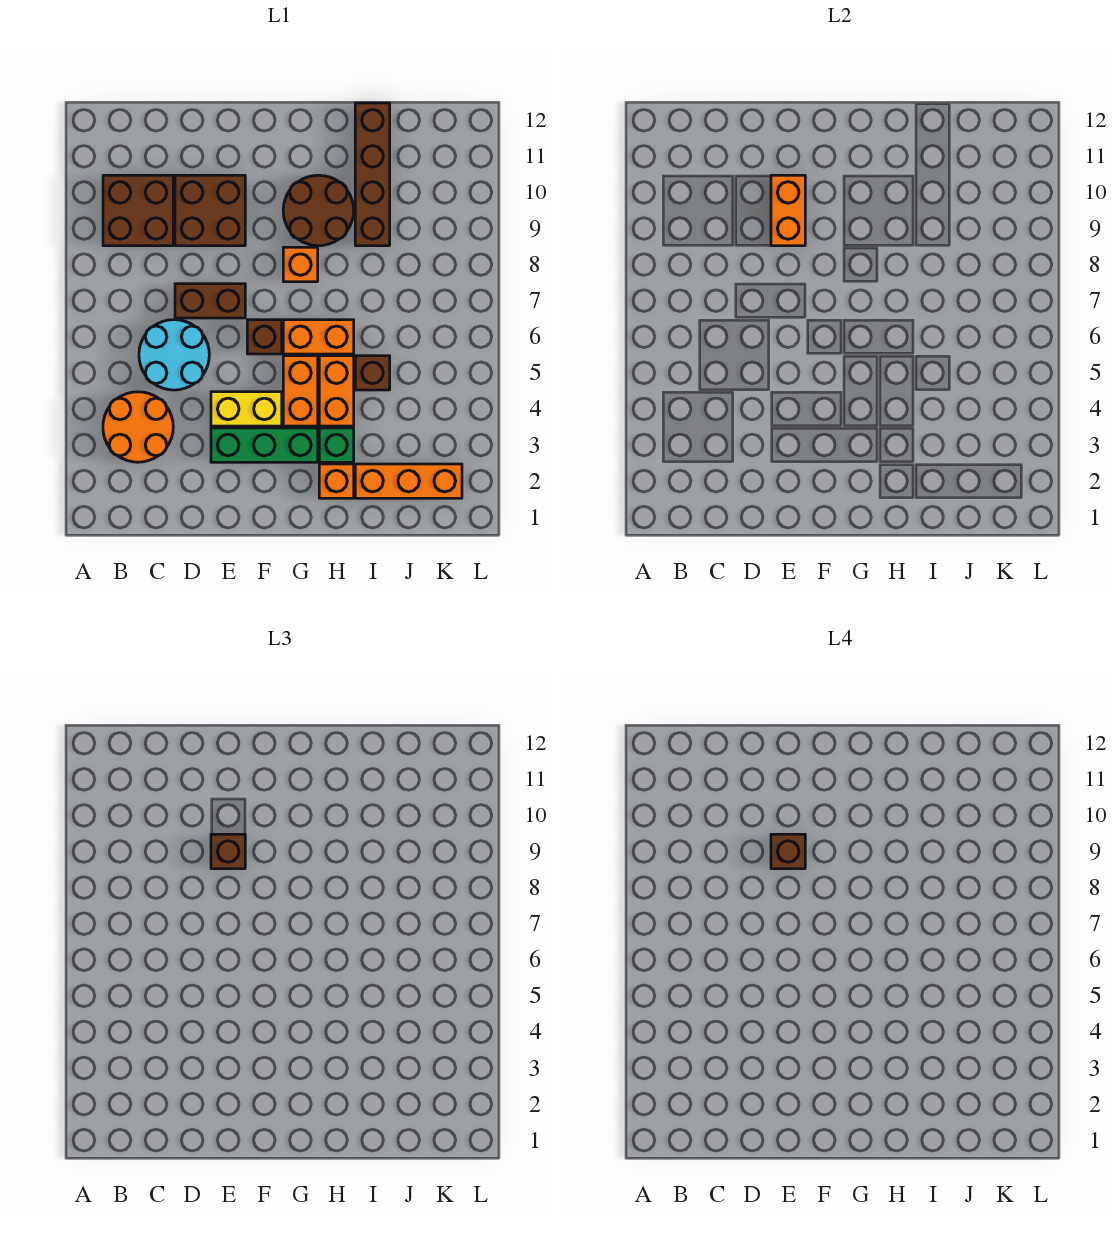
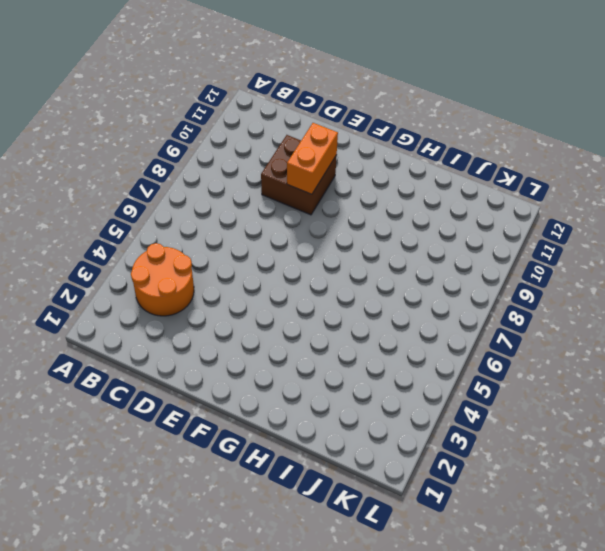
none -> brown 2x2 brick [103,175,173,246]
none -> cyan 2x2 round brick [139,320,209,390]
none -> brown 1x2 brick [175,284,245,318]

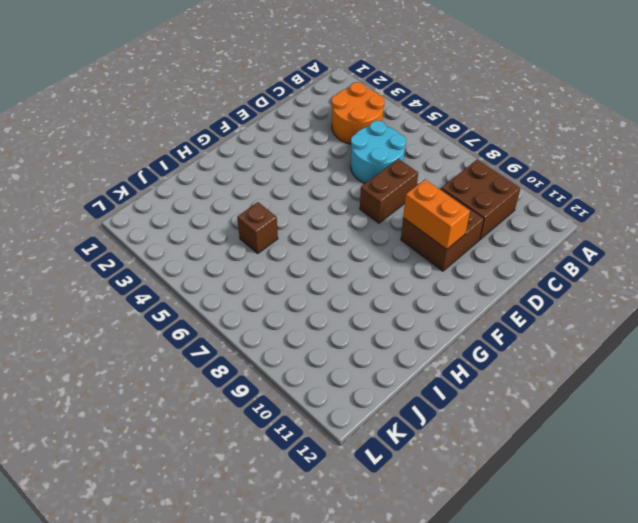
none -> green 1x3 brick [211,428,318,462]
none -> yellow 1x2 brick [211,392,282,426]
none -> brown 1x1 brick [247,320,282,354]

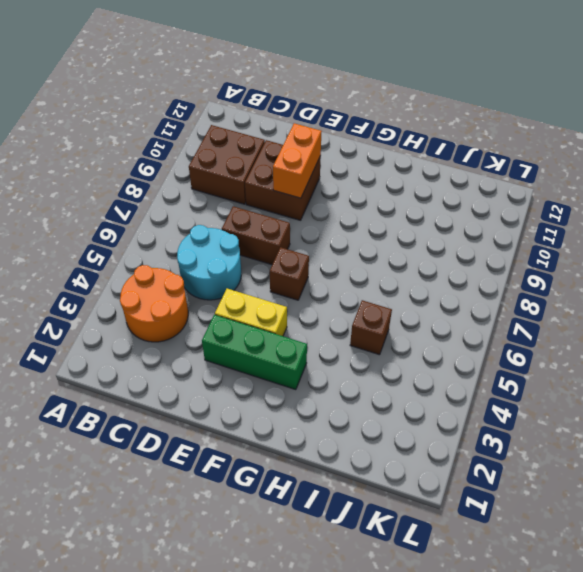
none -> orange 1x2 brick [283,356,318,426]
none -> orange 1x2 brick [283,320,354,354]
none -> orange 1x1 brick [283,247,318,282]

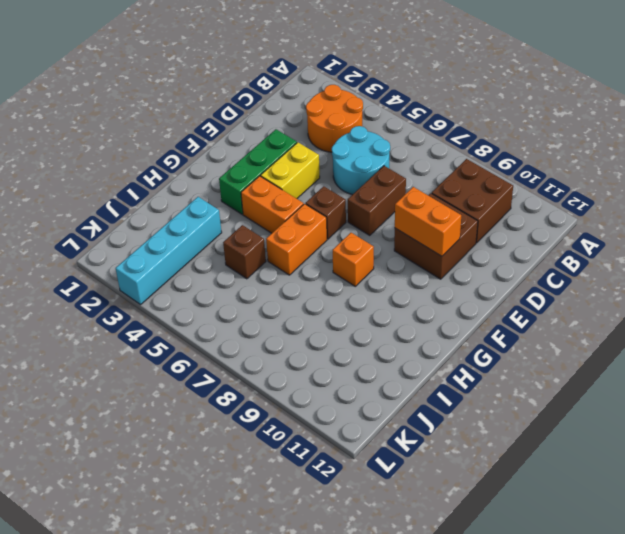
cyan 1x4 brick [116,197,222,305] -> none
none -> brown 2x2 round brick [283,175,354,246]
none -> orange 1x1 brick [319,464,354,498]
none -> green 1x1 brick [319,428,354,462]

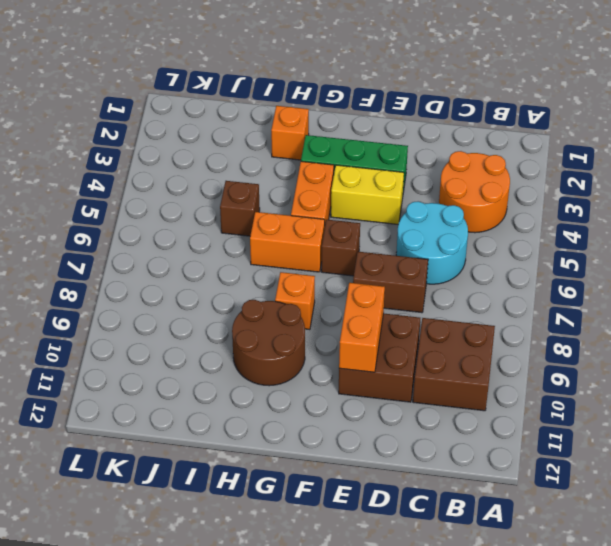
none -> green 1x1 brick [319,428,354,462]
none -> orange 1x2 brick [319,356,354,426]
none -> orange 1x3 brick [355,464,462,498]

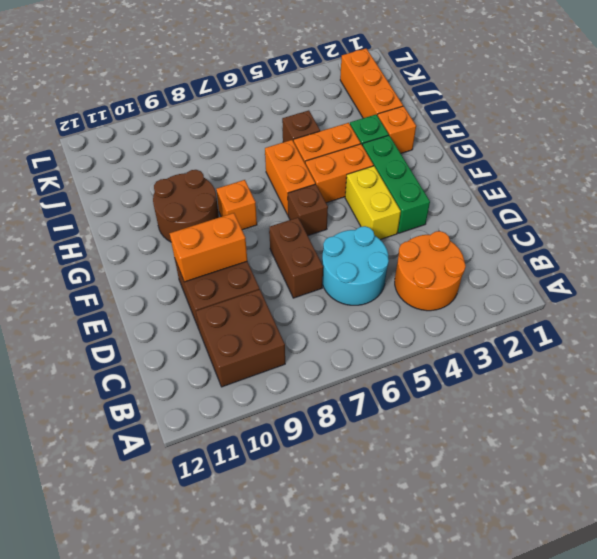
none -> brown 1x4 brick [355,103,390,246]
none -> brown 1x1 brick [211,834,245,869]
none -> brown 1x1 brick [771,834,805,869]

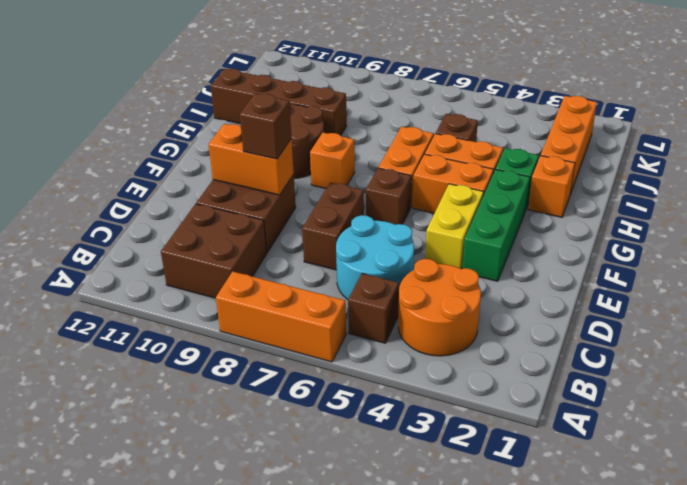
orange 1x3 brick [216,272,346,362] -> none
brown 1x1 brick [348,274,399,343] -> brown 1x1 brick moved to [771,834,805,869]

